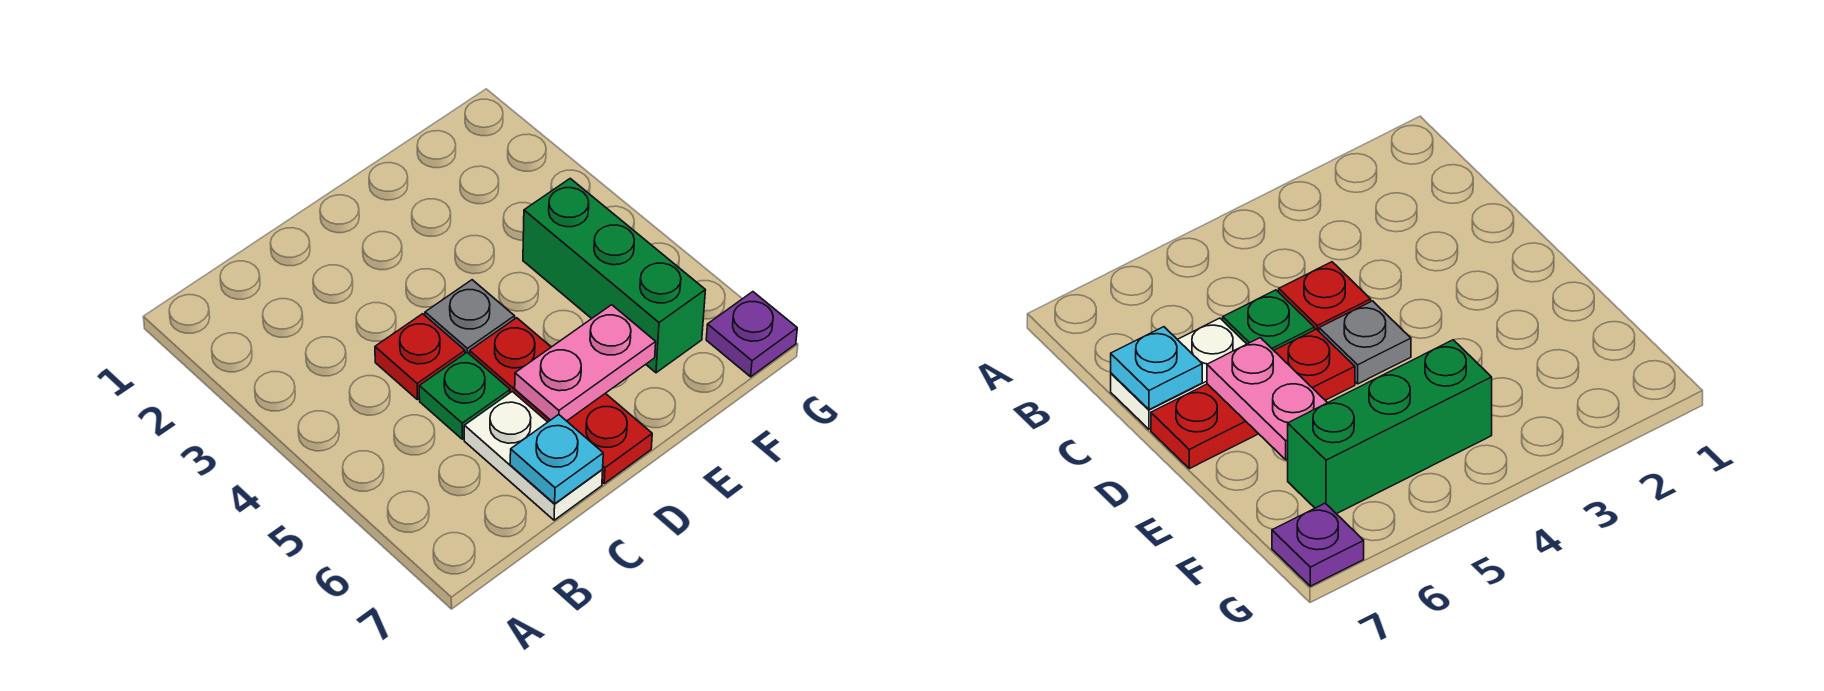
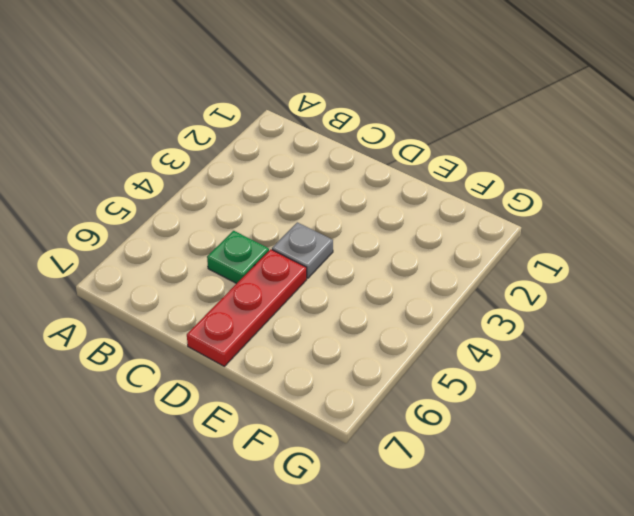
none -> red 1x1 plate [375,314,465,400]
none -> white 1x2 plate [464,391,603,520]

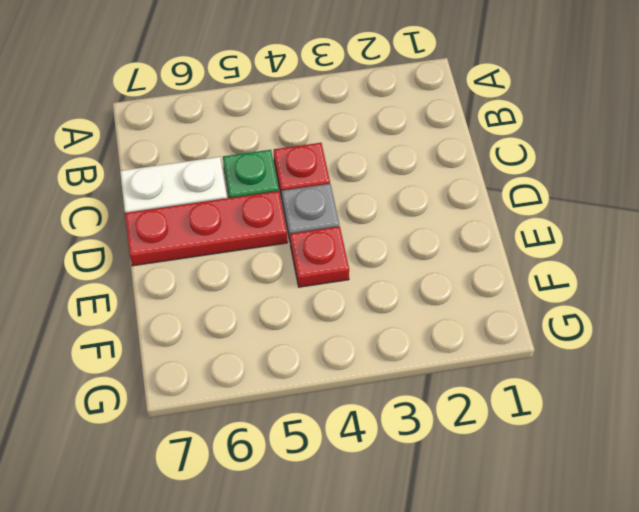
red 1x1 plate [290,226,349,287] -> none
none -> green 1x3 brick [523,179,705,373]
none -> purple 1x1 plate [706,292,797,377]

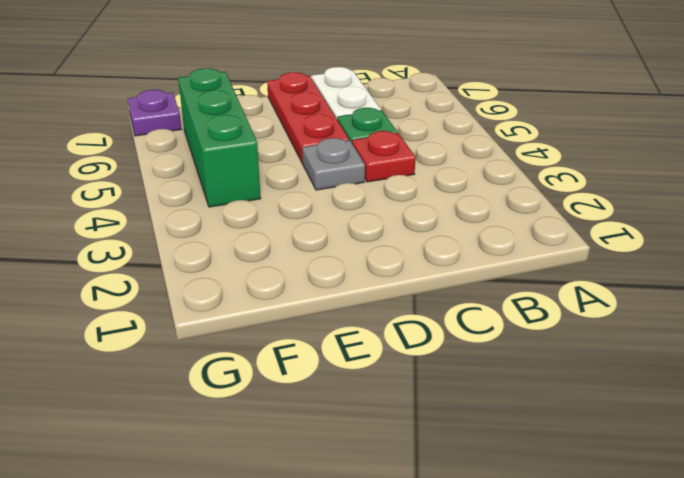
none -> cyan 1x1 plate [510,415,603,504]
none -> pink 1x2 plate [515,305,656,421]

